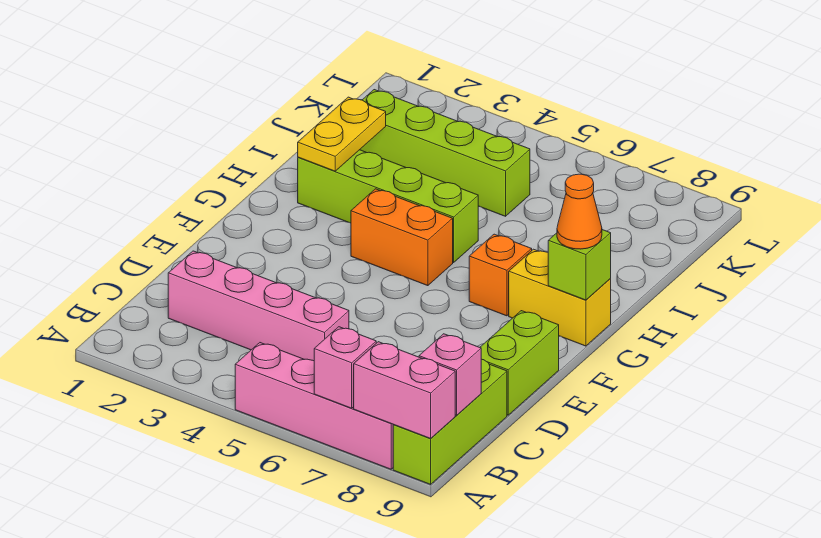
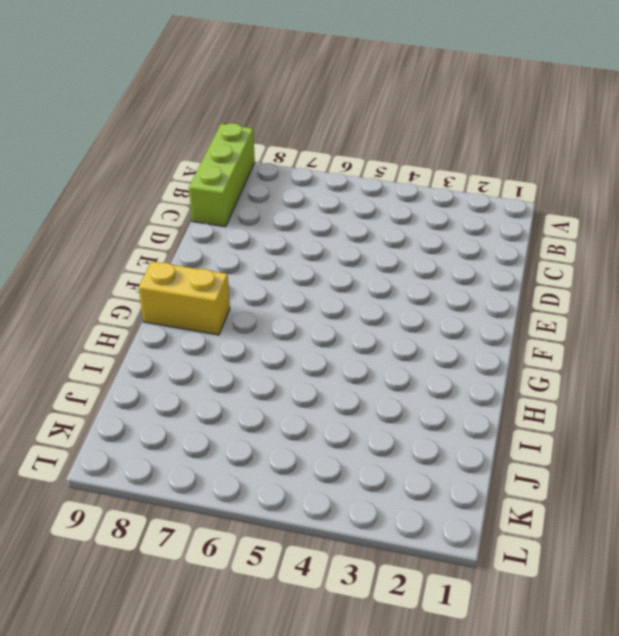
none -> pink 1x4 brick [235,343,393,469]
none -> pink 1x4 brick [168,251,349,361]
none -> lime 1x2 brick [480,311,559,415]

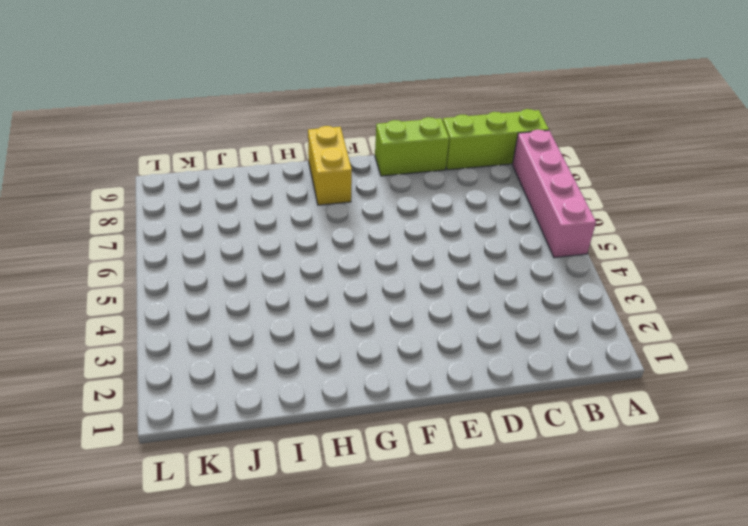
none -> pink 1x4 brick [168,251,349,361]
none -> orange 1x2 brick [351,189,453,286]
none -> orange 1x1 brick [469,234,532,316]

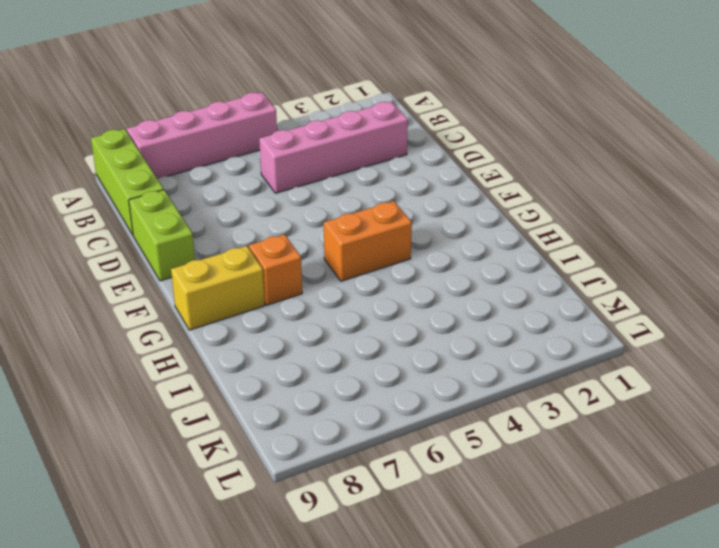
none -> lime 1x4 brick [298,150,478,262]
none -> lime 1x4 brick [360,90,530,216]
none -> pink 1x1 brick [314,327,376,408]

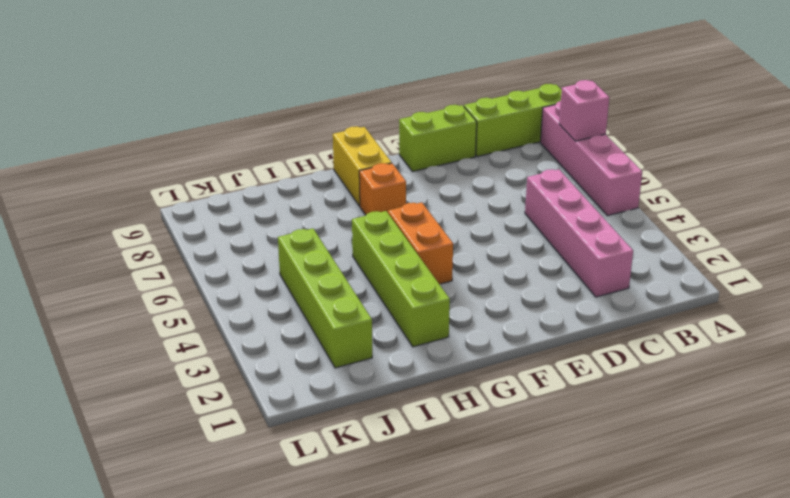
none -> pink 1x2 brick [354,342,455,438]
none -> pink 1x1 brick [419,334,481,415]
none -> lime 1x1 brick [548,230,611,300]

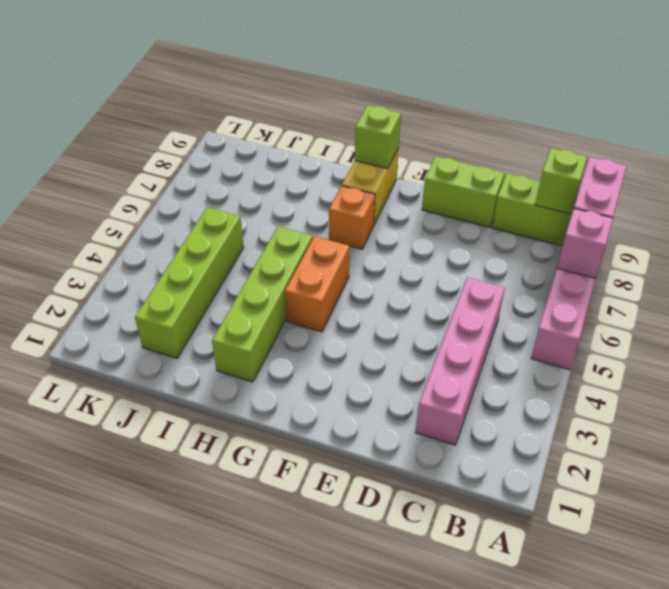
lime 1x1 brick [535,148,587,214] -> pink 1x1 brick [419,334,481,415]
none -> yellow 1x2 plate [298,97,386,171]
none -> orange 1x1 cone [557,174,602,249]

